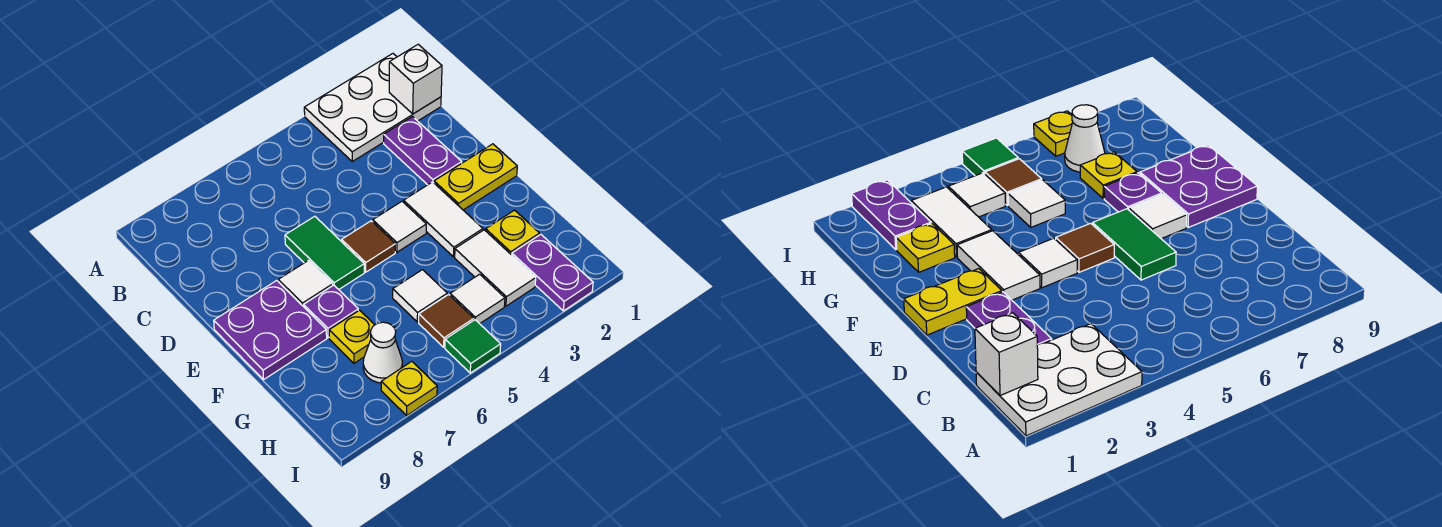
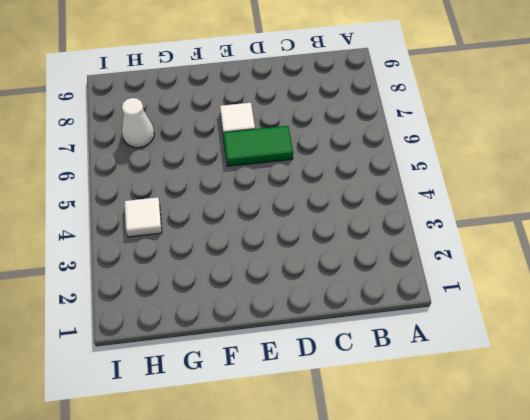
none -> white 2x3 plate [304,54,441,161]
none -> purple 1x2 plate [384,117,462,185]
none -> yellow 1x2 plate [434,144,517,210]

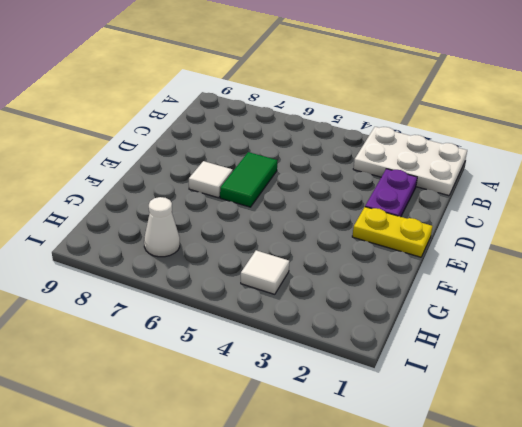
none -> white 1x2 tile [404,182,483,257]
none -> white 1x1 tile [373,202,426,252]
none -> brown 1x1 tile [342,221,395,272]

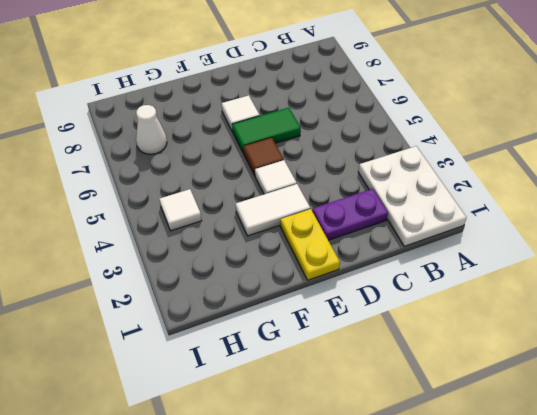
none -> purple 2x2 plate [214,281,327,380]
none -> purple 1x1 plate [304,285,358,338]
none -> yellow 1x1 plate [486,210,540,255]

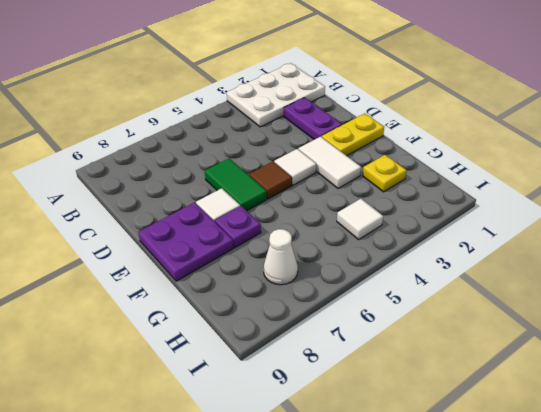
none -> white 1x2 tile [455,230,536,306]
none -> white 1x1 tile [393,270,447,322]
none -> yellow 1x1 plate [329,310,374,363]

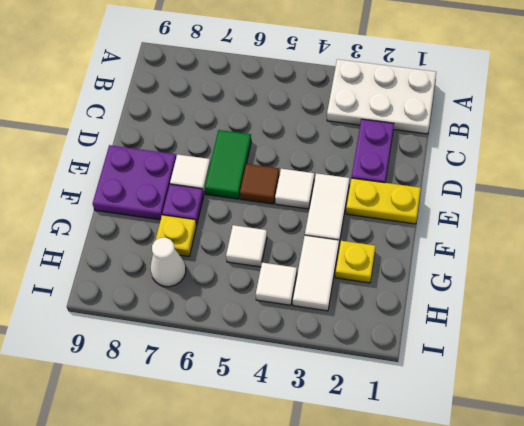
none -> purple 1x2 plate [512,234,593,311]
none -> brown 1x1 tile [419,294,474,347]
none -> green 1x1 tile [445,320,501,373]

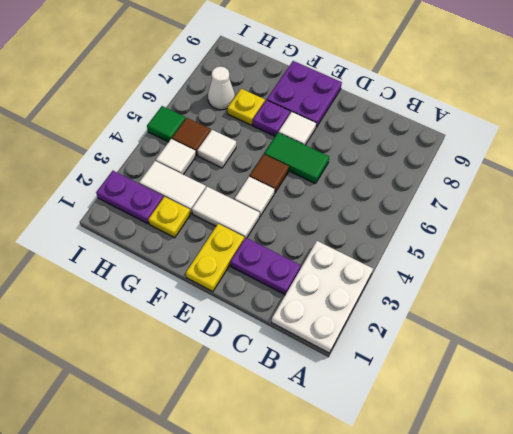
none -> yellow 1x1 plate [381,361,437,415]
none -> white 1x1 brick [389,44,442,114]

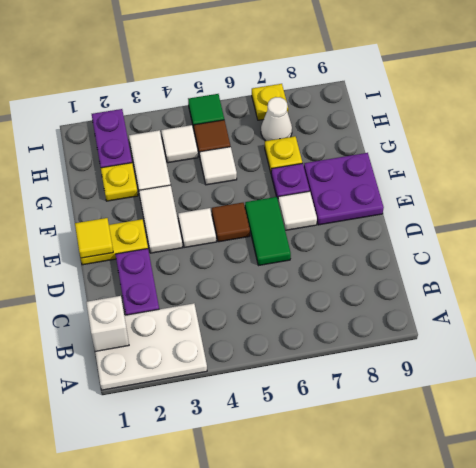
yellow 1x1 tile [75,218,113,258] -> none

